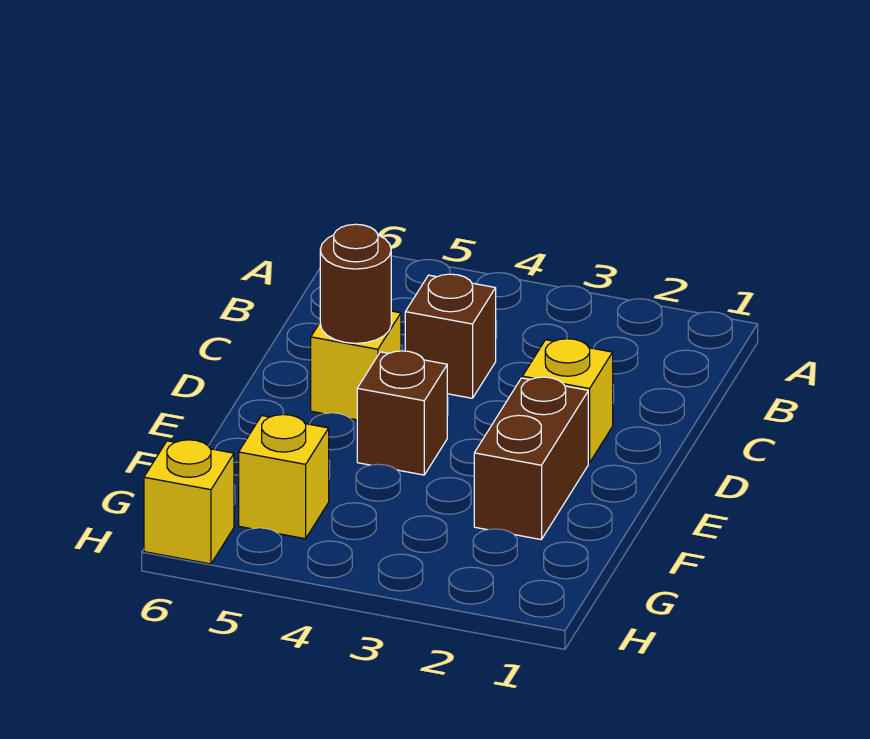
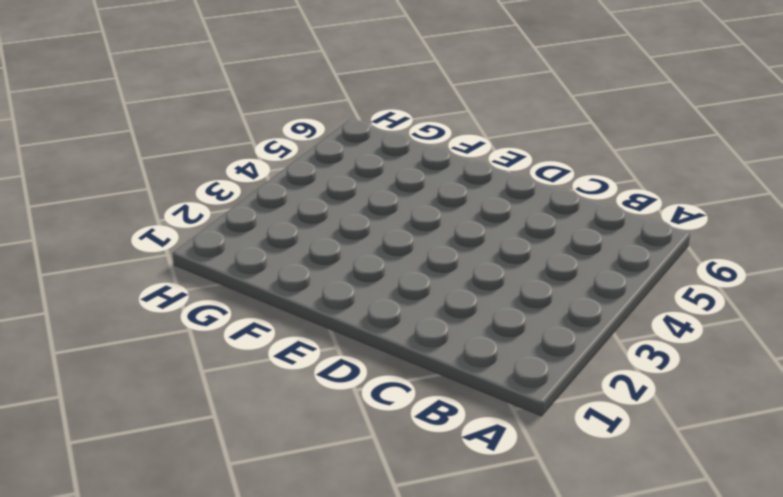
none -> brown 1x1 brick [405,274,496,398]
none -> yellow 1x1 brick [522,339,613,463]

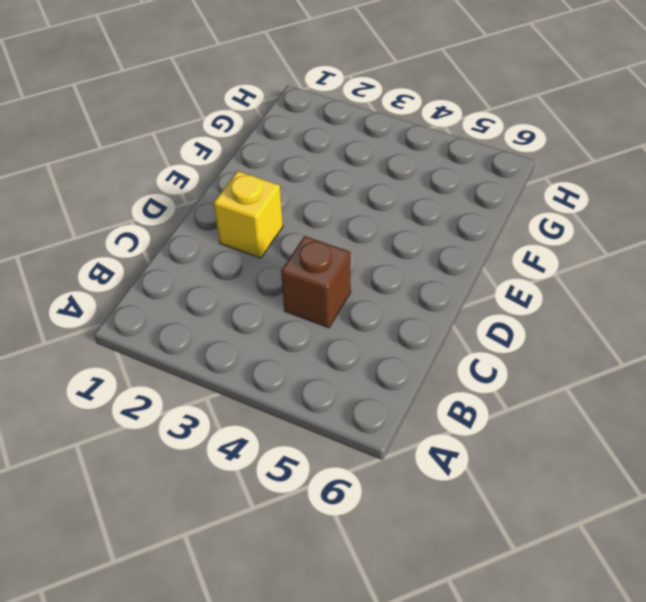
none -> yellow 1x1 brick [311,311,401,420]
none -> brown 1x2 brick [474,377,588,540]

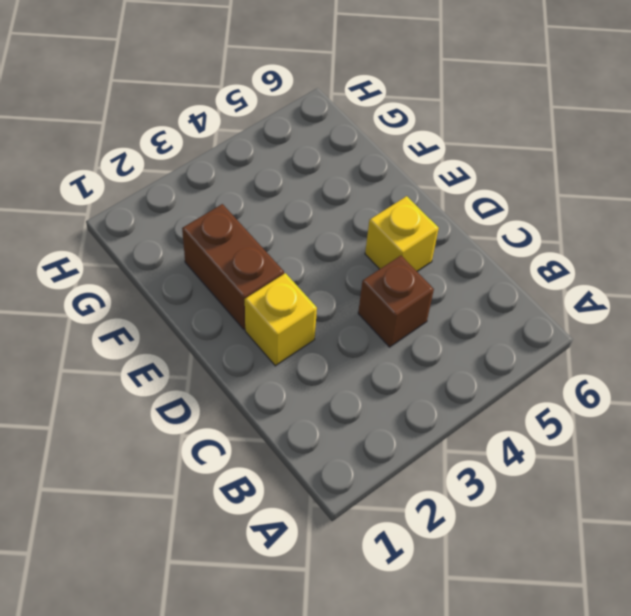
none -> brown 1x1 brick [357,351,447,475]
none -> yellow 1x1 brick [239,415,329,539]

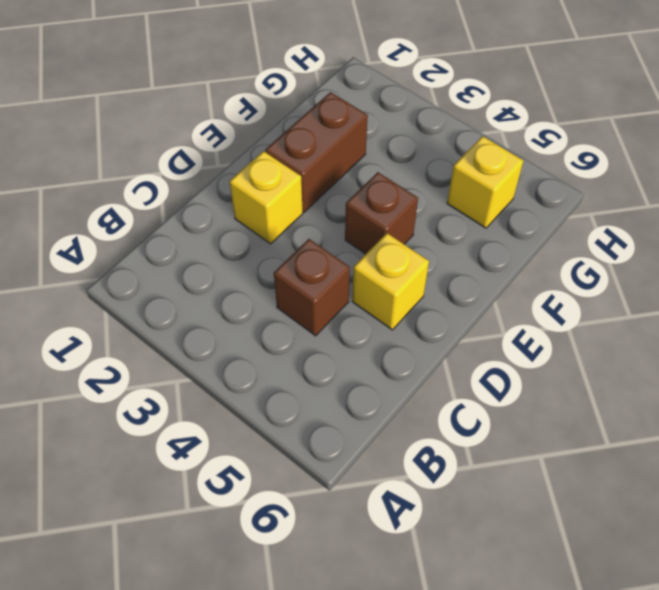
none -> yellow 1x1 brick [144,440,234,564]
none -> brown 1x1 round brick [320,224,391,343]

